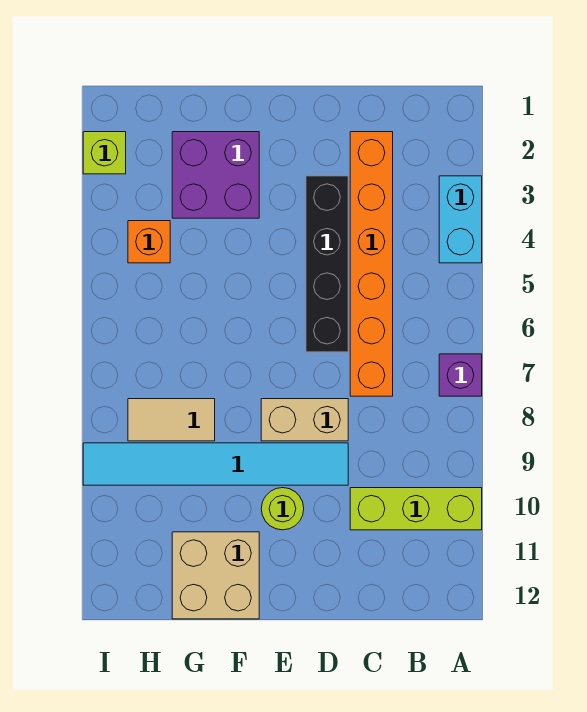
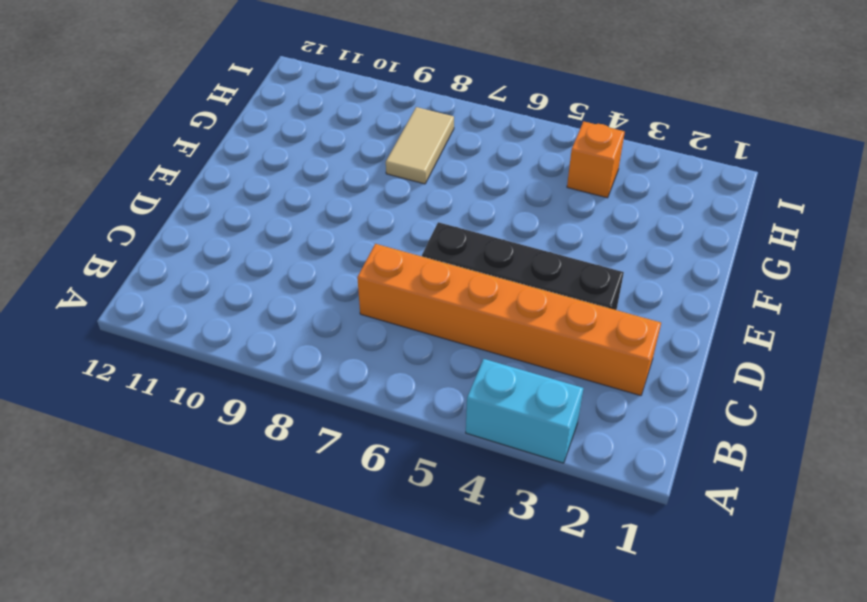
none -> purple 1x1 brick [439,354,482,396]
none -> lime 1x3 brick [350,488,482,530]
none -> tan 1x2 brick [261,399,348,441]

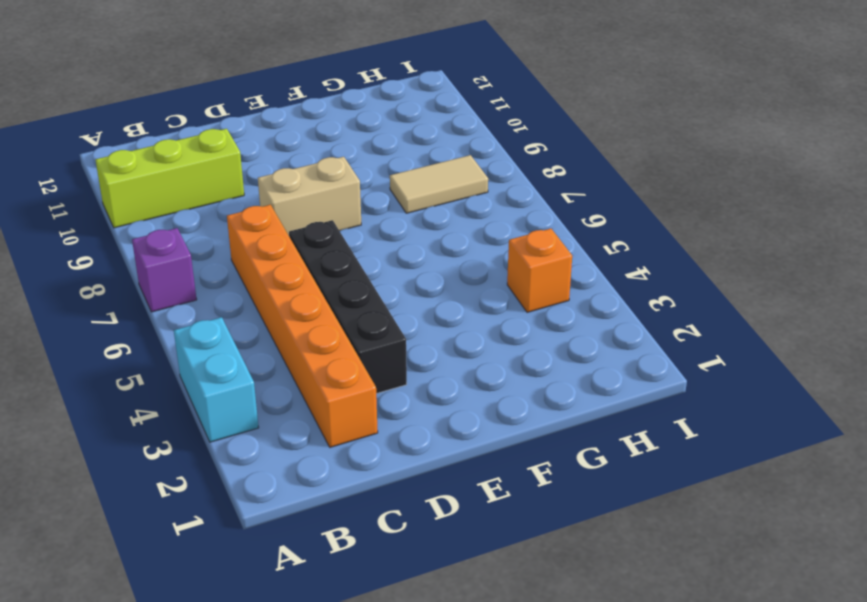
none -> cyan 1x6 tile [83,443,348,485]
none -> lime 1x1 round brick [261,488,304,530]
none -> purple 2x2 brick [172,132,259,218]

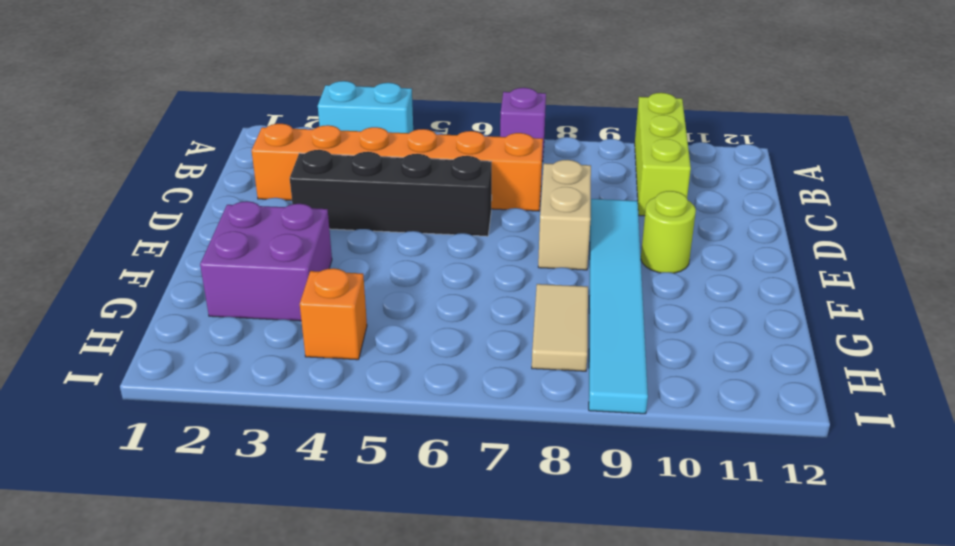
none -> tan 2x2 brick [172,532,259,619]
none -> lime 1x1 brick [83,132,126,174]

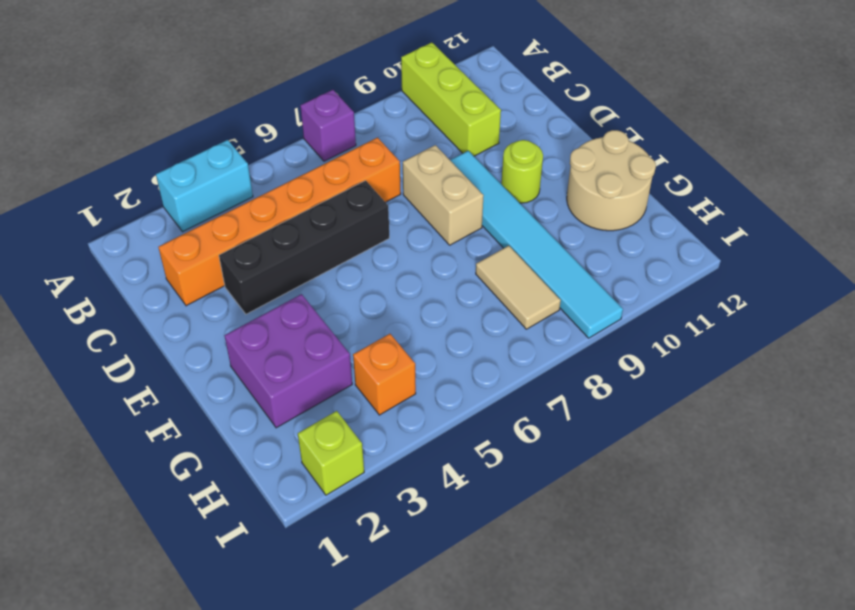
tan 2x2 round brick [567,130,656,231] -> tan 2x2 brick [172,532,259,619]

